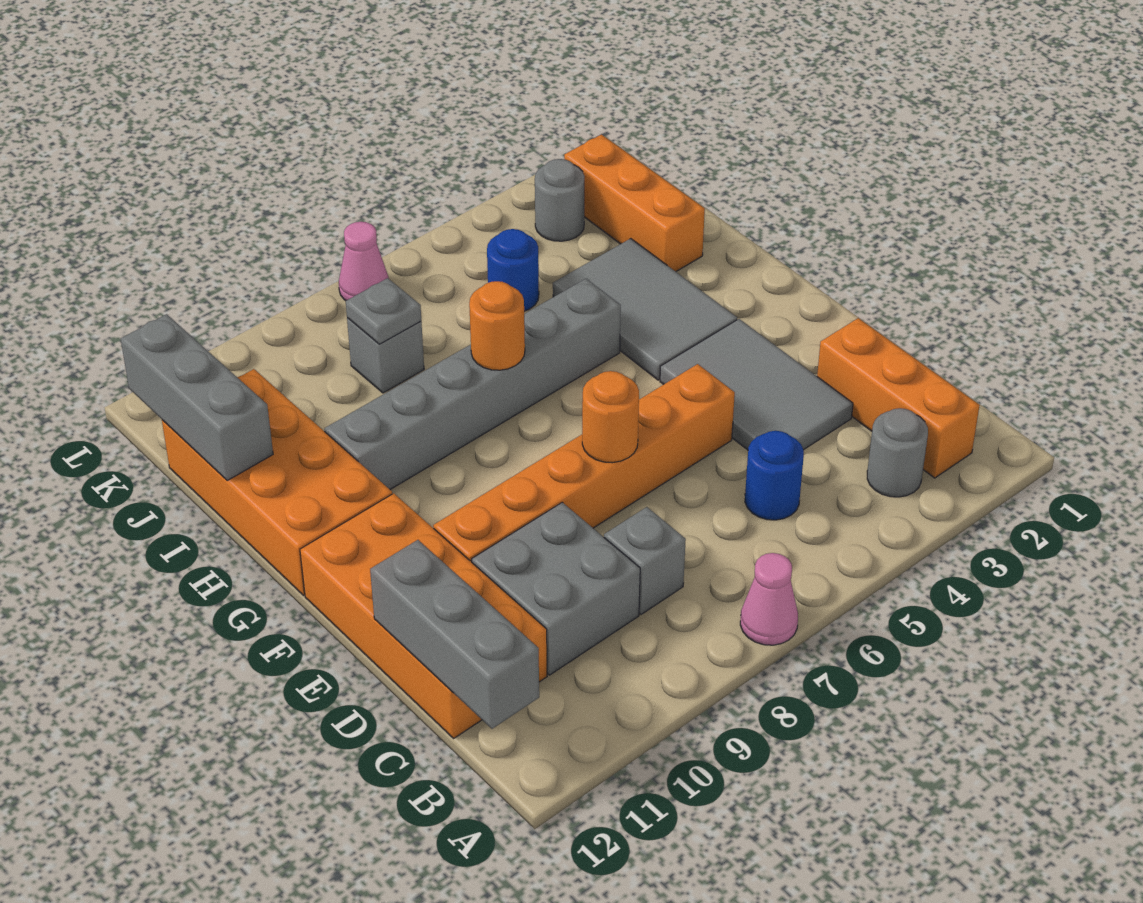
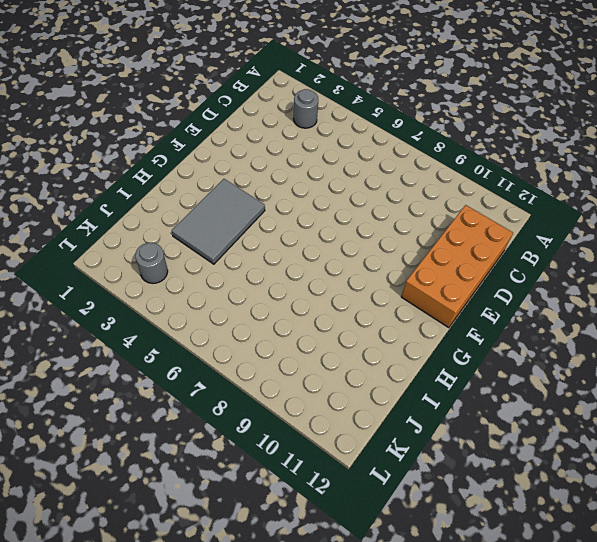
none -> pink 1x1 cone [740,553,798,645]
none -> orange 1x3 brick [817,318,980,478]
none -> blue 1x1 round brick [745,431,804,520]

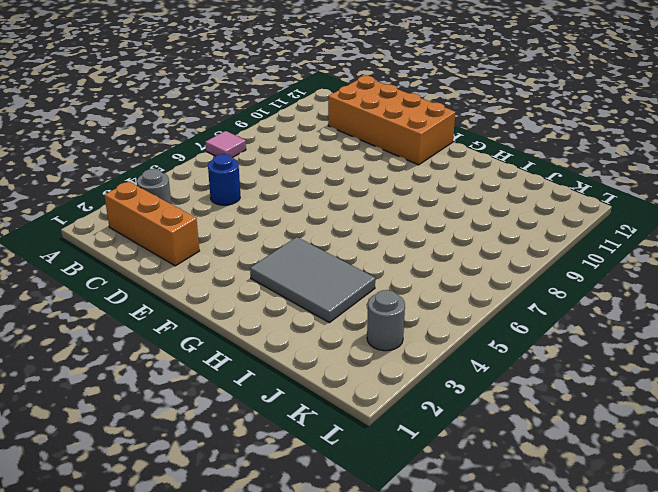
pink 1x1 tile [205,131,246,158] -> pink 1x1 cone [740,553,798,645]
none -> grey 1x1 brick [604,507,686,614]
none -> grey 2x2 brick [472,502,640,675]
none -> grey 2x3 tile [660,319,853,450]

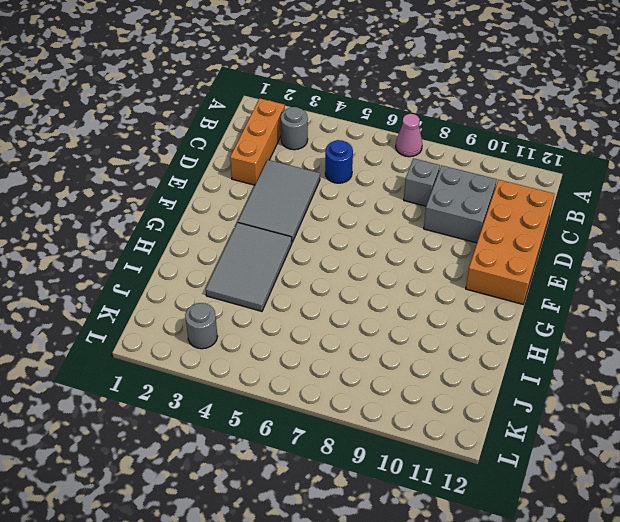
none -> orange 1x6 brick [433,364,735,562]
none -> orange 2x4 brick [162,369,392,596]
none -> grey 1x6 brick [325,279,621,489]

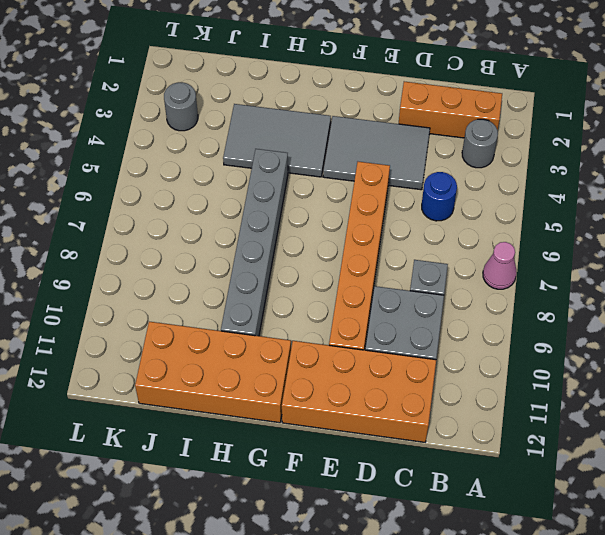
none -> orange 1x3 brick [564,134,705,272]
none -> blue 1x1 round brick [487,229,539,311]
none -> grey 1x1 brick [347,318,424,393]

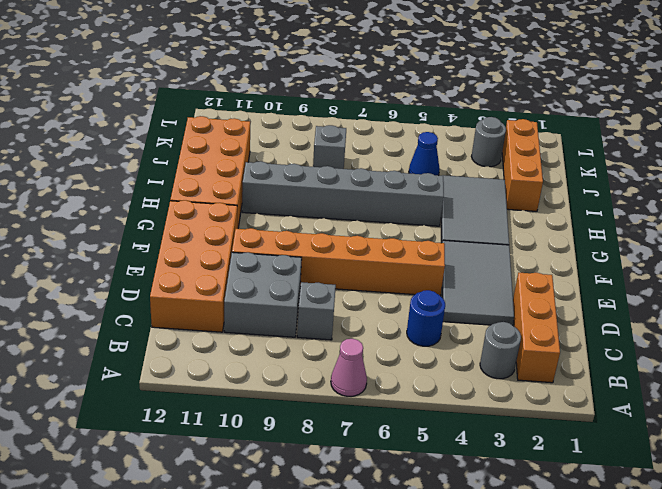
blue 1x1 cone [409,132,440,175] -> blue 1x1 round brick [487,229,539,311]
none -> pink 1x1 cone [339,222,389,301]
none -> grey 1x3 brick [370,540,539,729]
none -> orange 1x1 round brick [582,371,639,463]

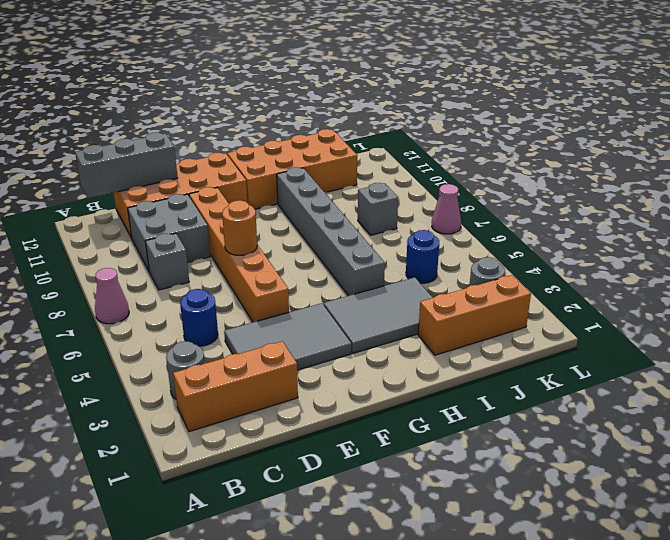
none -> orange 1x1 round brick [469,281,525,370]
none -> grey 1x3 brick [121,314,273,480]
none -> grey 1x1 plate [346,278,421,344]

